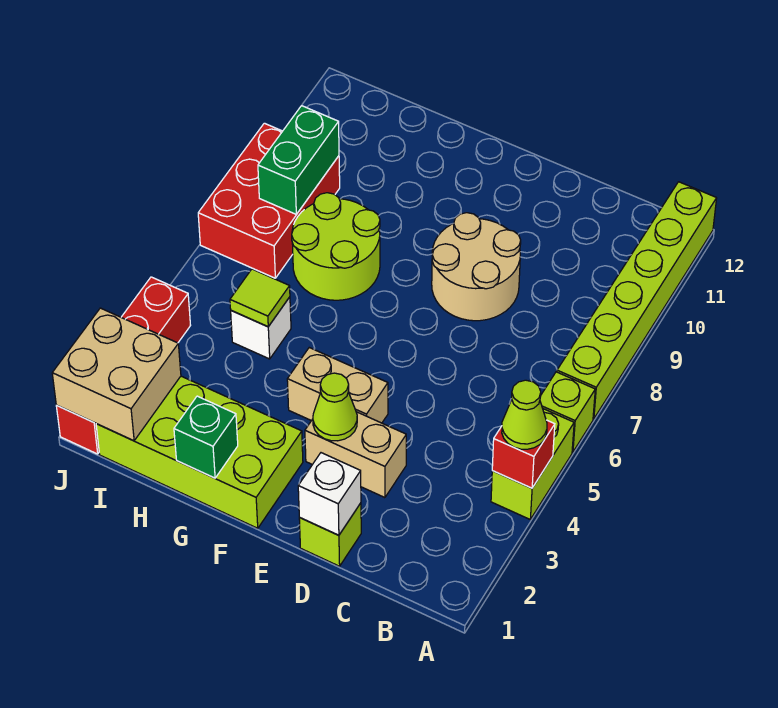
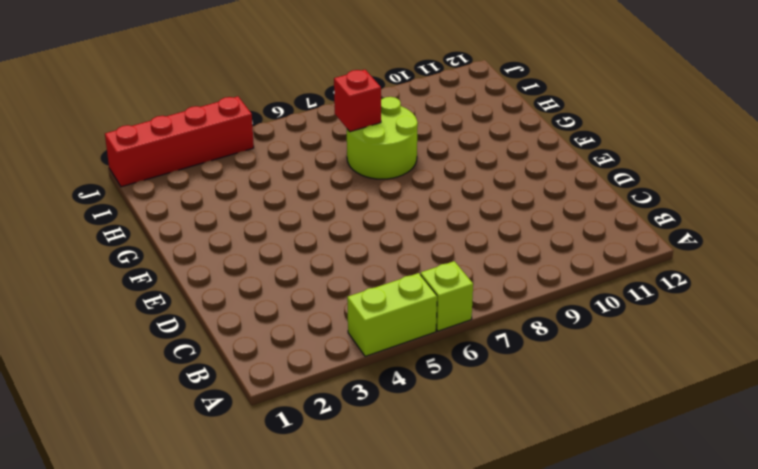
red 1x1 brick [334,70,381,132] -> red 1x1 brick moved to [492,420,555,488]
none -> lime 1x6 brick [557,182,717,419]
none -> lime 1x1 brick [299,503,361,566]
none -> tan 1x2 brick [305,412,406,498]

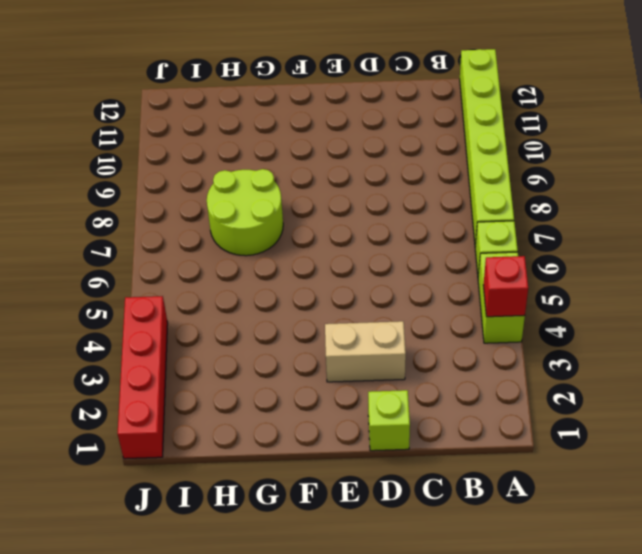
none -> tan 2x2 round brick [432,213,521,321]
none -> tan 1x2 brick [287,348,388,423]
none -> lime 2x4 brick [96,376,303,528]

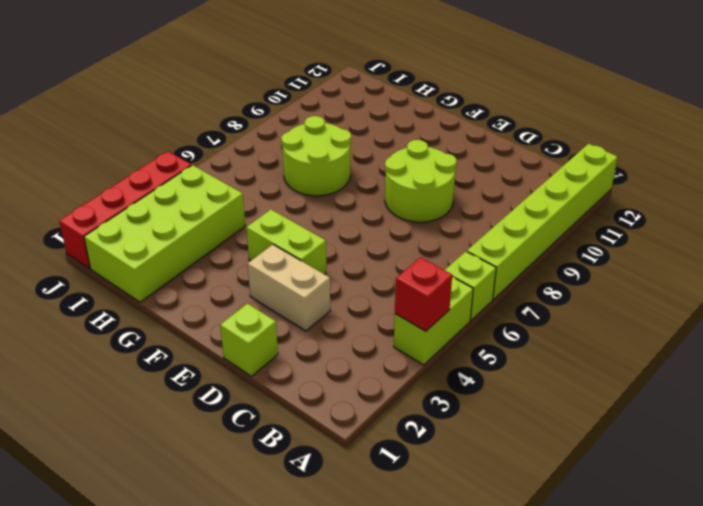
lime 2x2 round brick [385,140,457,222] -> tan 2x2 round brick [432,213,521,321]
lime 1x2 brick [246,210,326,274] -> tan 1x2 brick [287,348,388,423]
lime 2x4 brick [84,165,245,302] -> lime 2x4 brick turned to [96,376,303,528]
none -> white 1x1 brick [231,297,291,359]
none -> red 2x3 brick [198,123,340,278]
none -> white 1x1 brick [298,453,361,535]

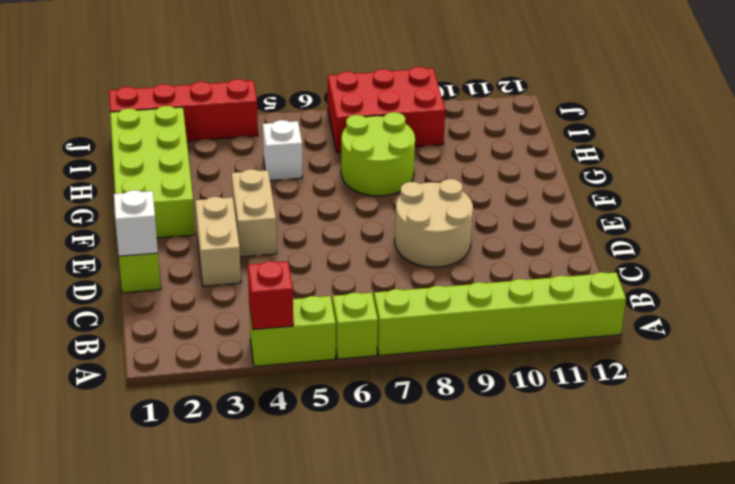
none -> lime 1x1 cone [313,373,357,441]
none -> green 1x1 brick [174,396,238,478]
none -> lime 1x1 tile [230,269,290,327]

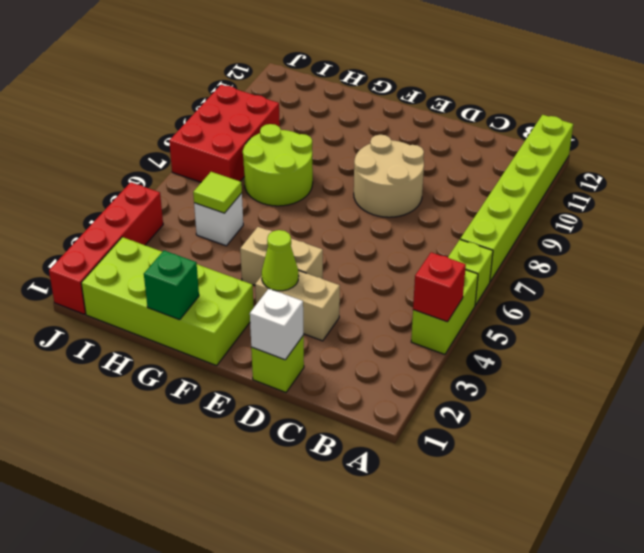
none -> tan 2x2 brick [52,308,181,441]
none -> green 1x2 brick [258,106,339,214]
none -> lime 1x1 cone [502,380,547,449]

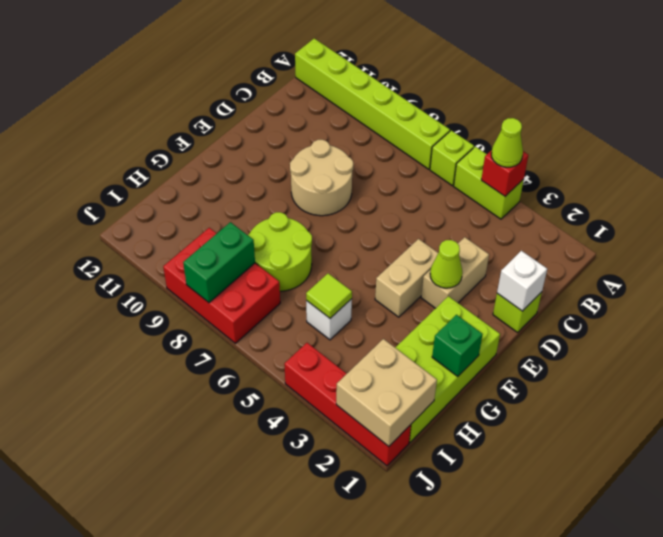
green 1x2 brick [183,222,255,303] -> green 1x2 brick turned to [258,106,339,214]

